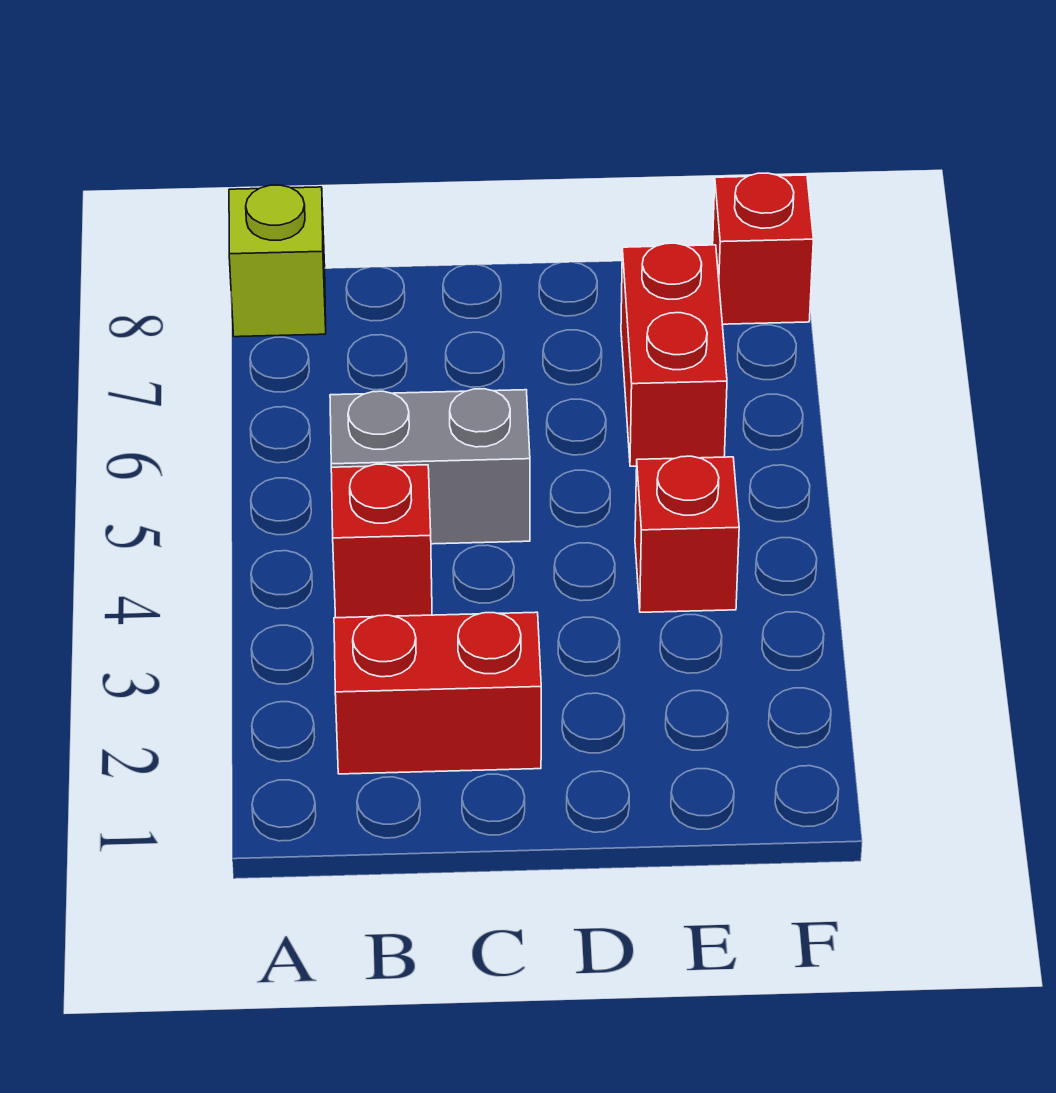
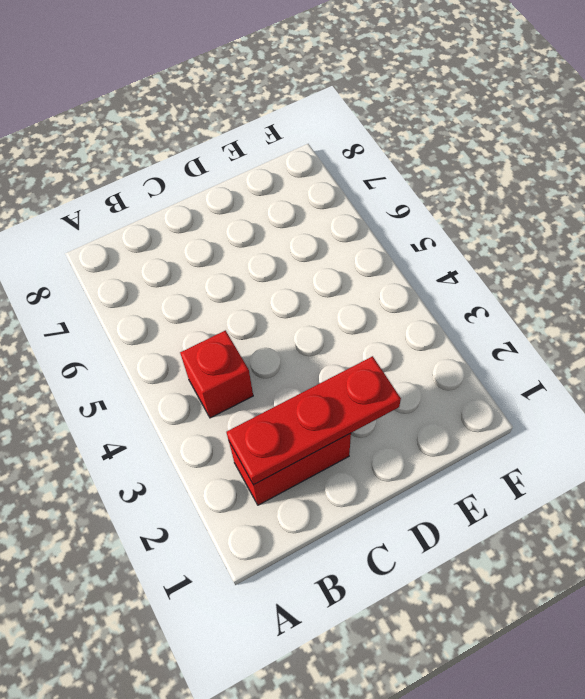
red 1x3 plate [226,356,401,485] -> none
none -> lime 1x1 brick [229,185,326,337]
none -> grey 1x2 brick [330,389,530,544]

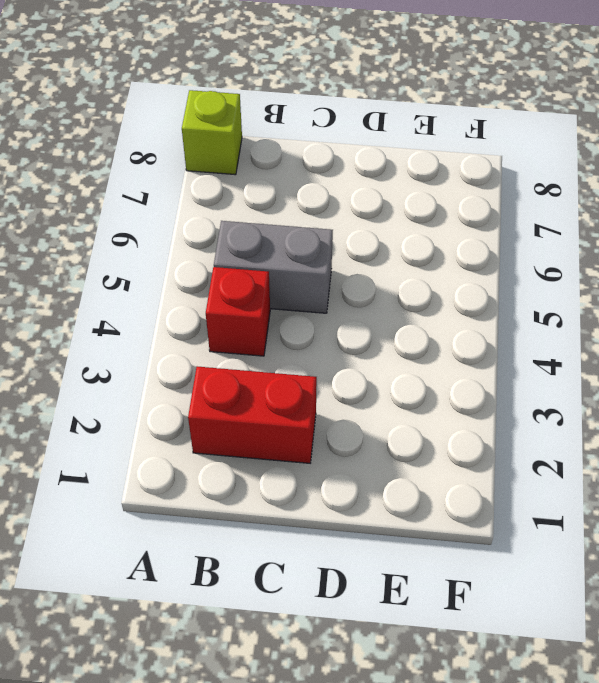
none -> red 1x1 brick [635,456,739,612]
none -> red 1x2 brick [621,243,727,466]

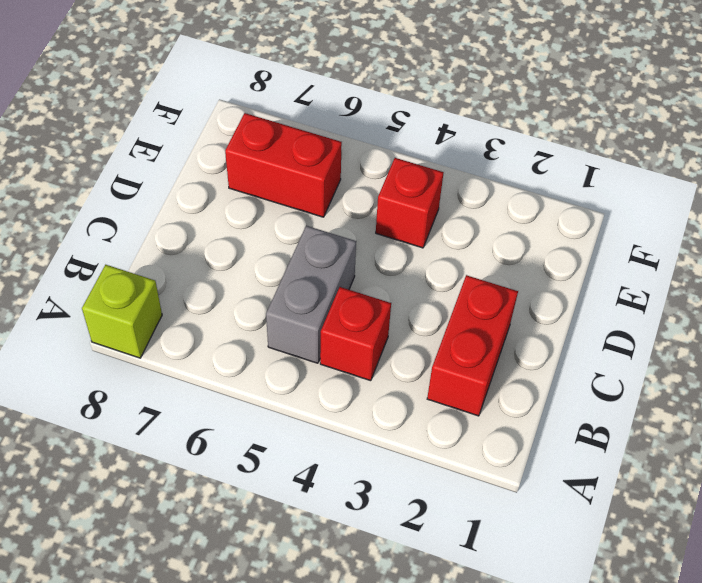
none -> red 1x1 brick [713,173,813,324]

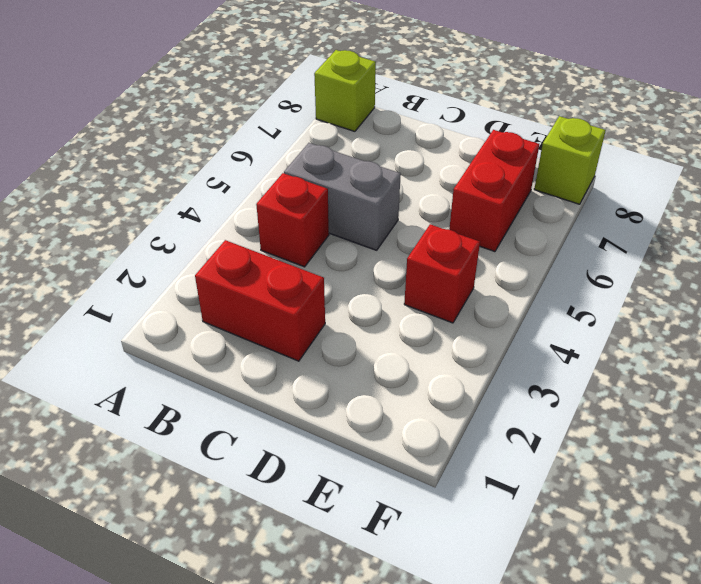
lime 1x1 brick [534,116,606,204] -> red 1x1 brick [713,173,813,324]

